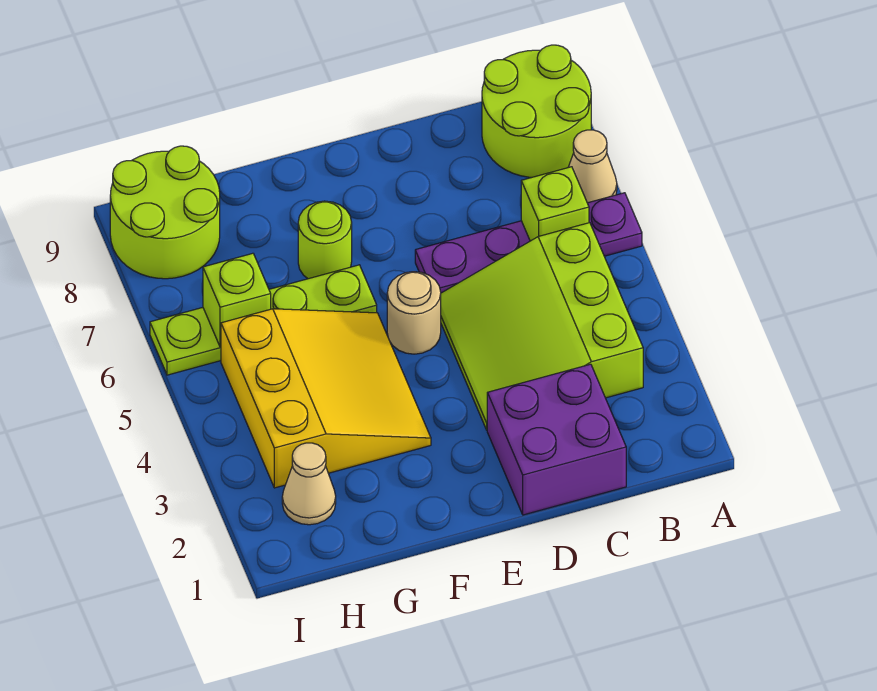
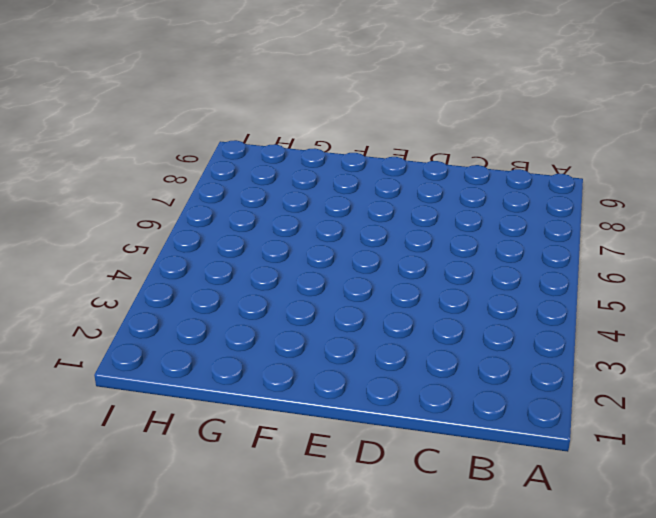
none -> purple 1x4 plate [415,193,642,293]
none -> tan 1x1 cone [569,130,617,203]
none -> lime 2x2 round brick [482,45,591,177]

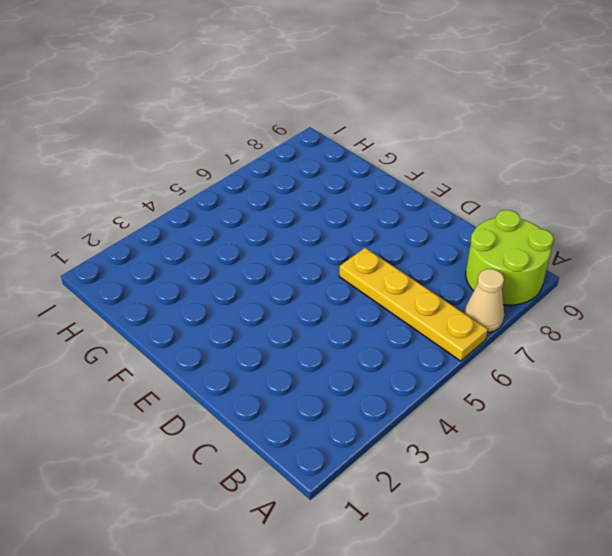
yellow 1x4 plate [339,248,488,361] -> purple 1x4 plate [415,193,642,293]
none -> lime 3x3 slope [441,223,643,430]
none -> purple 2x2 brick [487,364,626,515]
none -> tan 1x1 round brick [387,272,441,354]

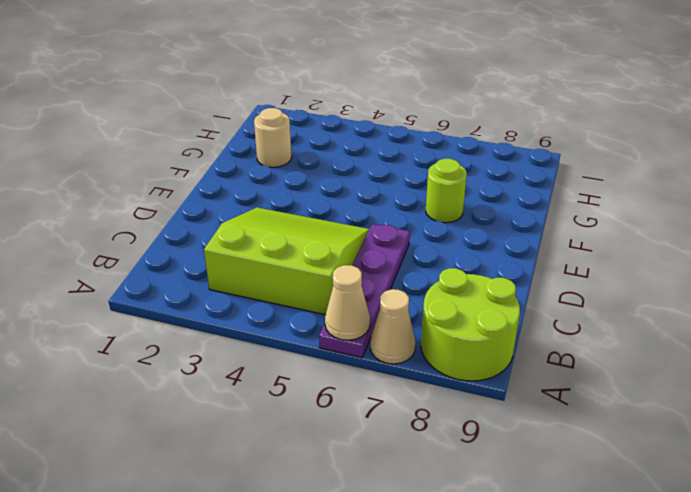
tan 1x1 cone [325,265,370,340] -> tan 1x1 cone moved to [282,443,336,525]
tan 1x1 round brick [254,108,292,167] -> tan 1x1 round brick moved to [387,272,441,354]
none -> purple 2x2 brick [487,364,626,515]
none -> yellow 3x3 slope [221,309,431,488]
none -> lime 1x4 plate [150,265,377,375]

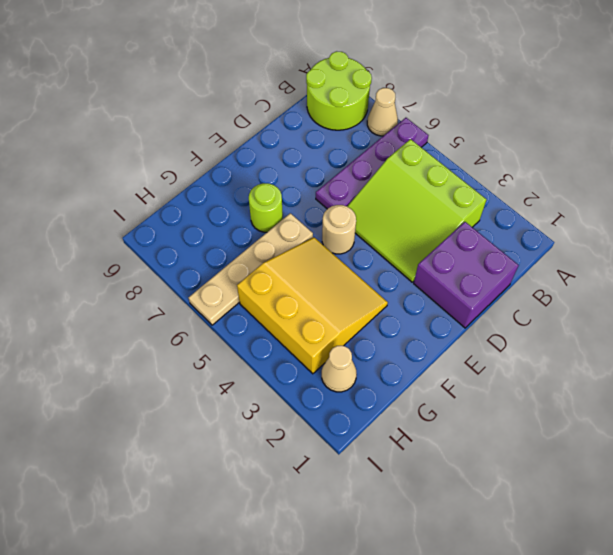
tan 1x4 plate [188,213,313,325] -> lime 1x4 plate [150,265,377,375]
none -> lime 2x2 round brick [110,146,220,279]
none -> lime 1x1 brick [521,167,589,241]
none -> lime 1x1 brick [203,253,271,347]

